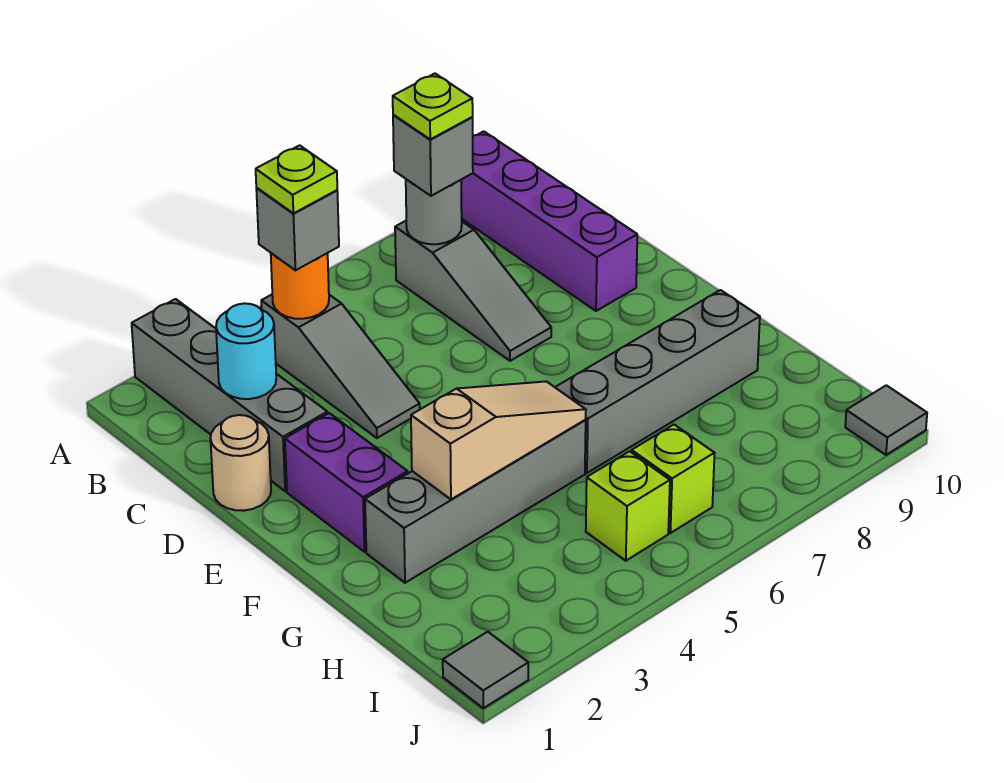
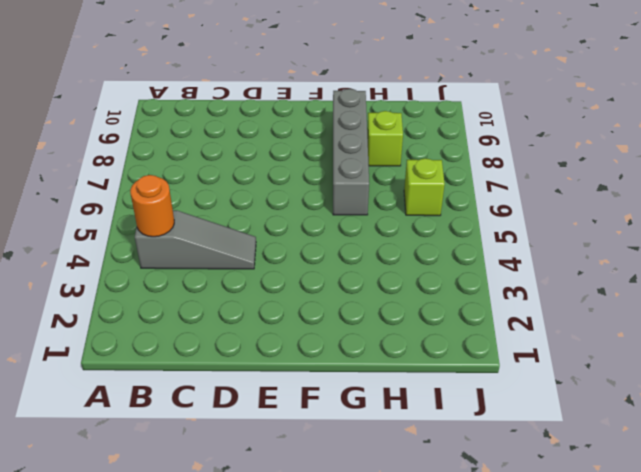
lime 1x1 brick [367,111,403,166] -> lime 1x1 brick moved to [586,451,670,561]
none -> grey 1x4 brick [132,299,327,491]
none -> purple 1x4 brick [461,131,637,311]
none -> grey 1x3 slope [395,221,551,361]

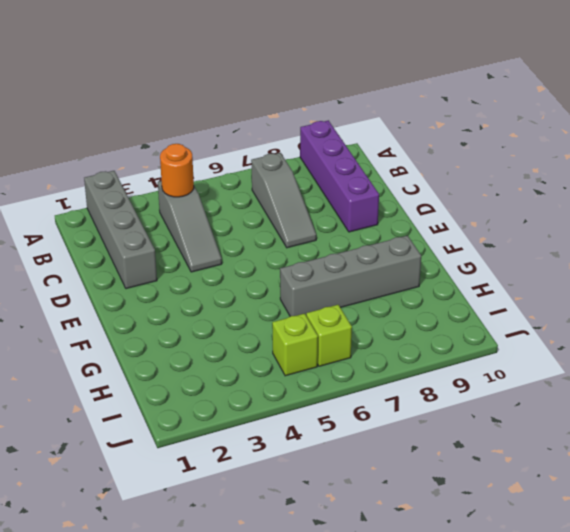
none -> tan 1x1 round brick [211,415,271,511]
none -> purple 1x2 brick [285,413,408,552]
none -> grey 1x4 brick [365,420,586,583]

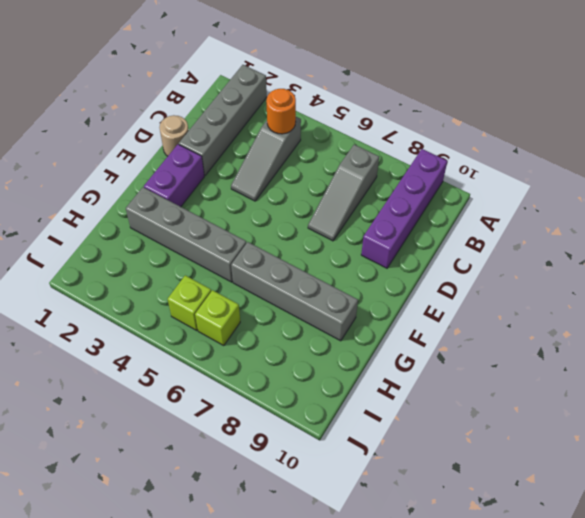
none -> grey 1x1 tile [443,632,528,708]
none -> grey 1x1 tile [845,385,927,455]
none -> grey 1x1 round brick [406,179,462,244]

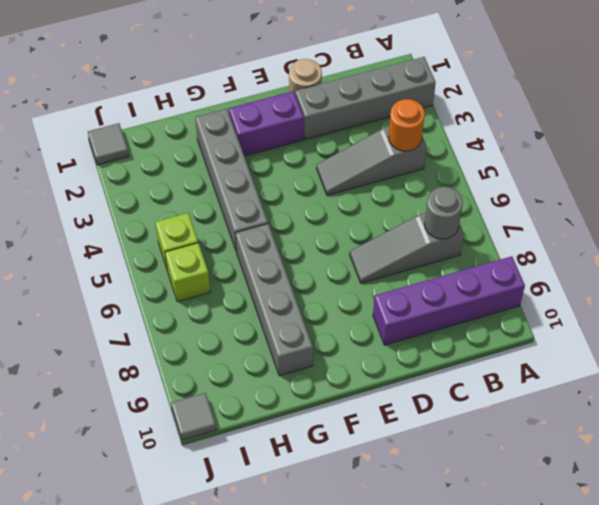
none -> cyan 1x1 round brick [216,303,276,399]
none -> tan 1x3 slope [411,381,586,499]
none -> grey 1x1 brick [256,188,339,270]

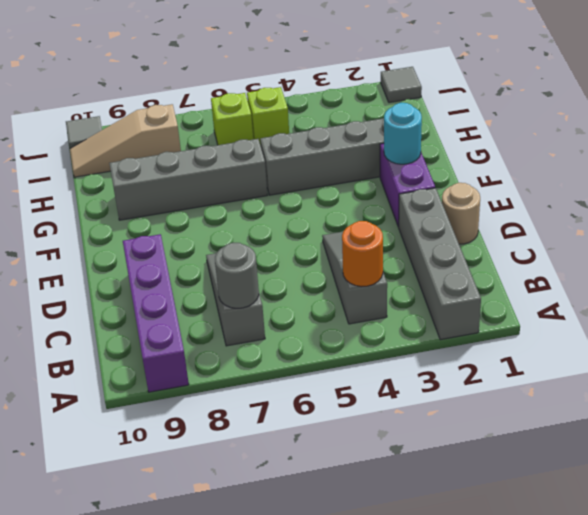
cyan 1x1 round brick [384,103,422,164] -> cyan 1x1 round brick moved to [216,303,276,399]
tan 1x3 slope [70,104,181,177] -> tan 1x3 slope moved to [411,381,586,499]
none -> grey 1x1 brick [256,188,339,270]
none -> grey 1x1 brick [393,115,473,196]
none -> lime 1x1 plate [256,145,337,213]

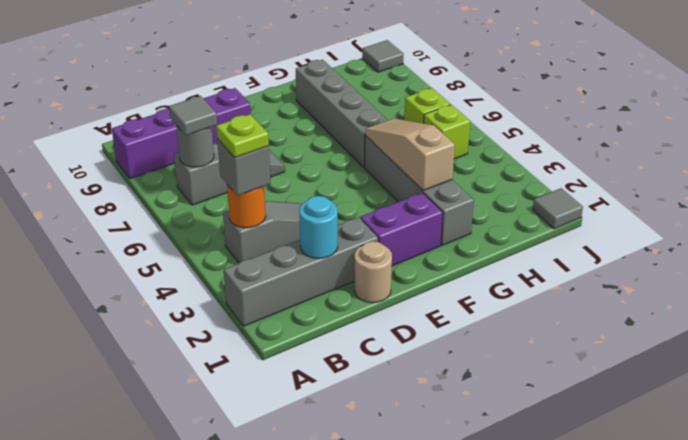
grey 1x1 tile [169,96,217,135] -> grey 1x1 brick [393,115,473,196]
none -> lime 1x1 plate [393,74,473,139]

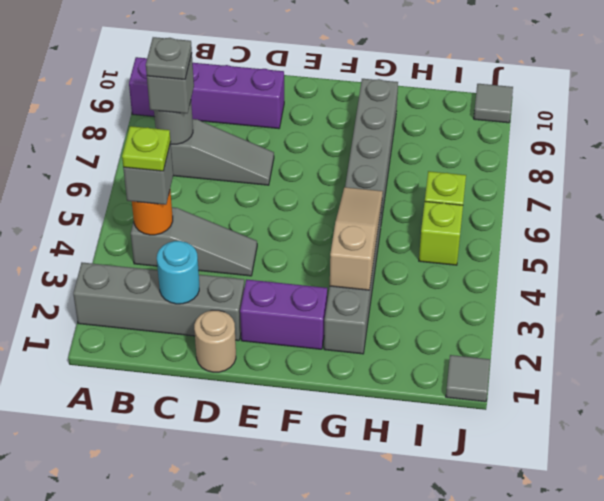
grey 1x1 plate [146,37,192,79] -> lime 1x1 plate [393,74,473,139]

